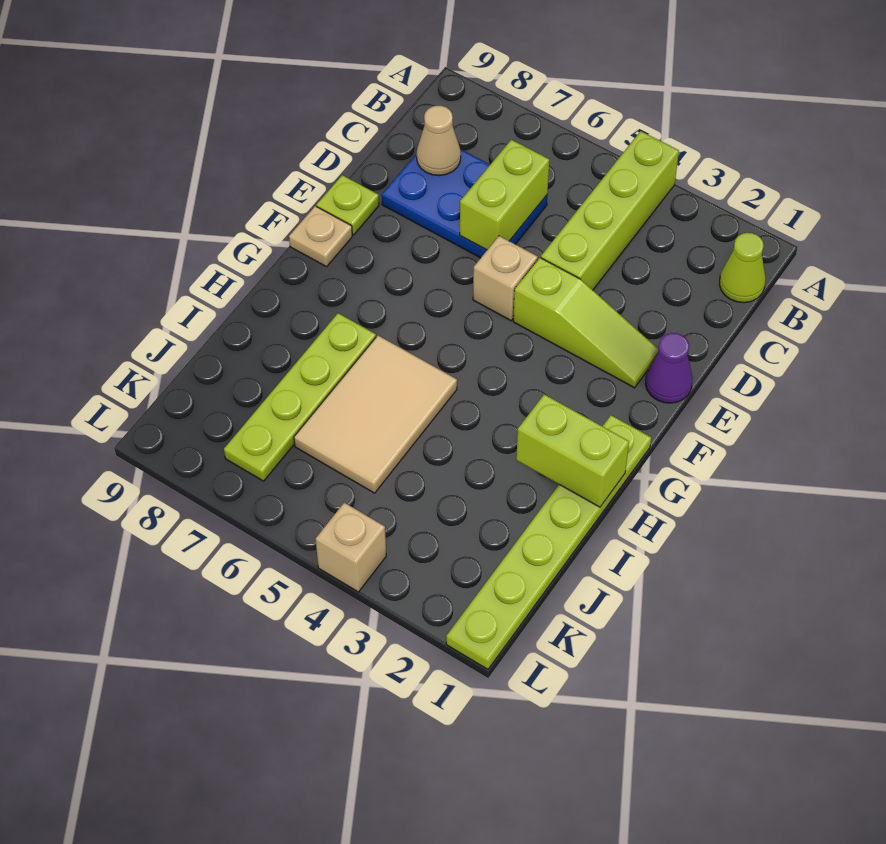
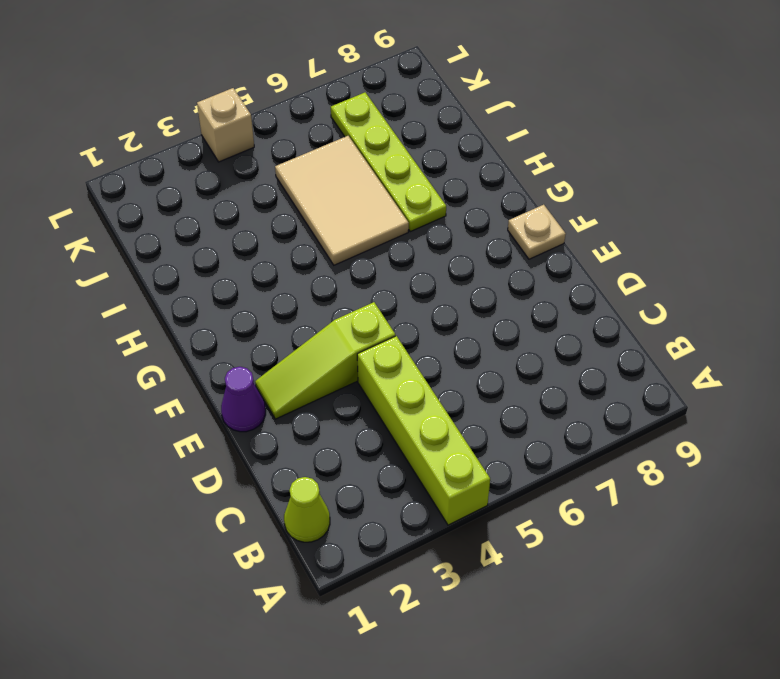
none -> blue 2x3 plate [382,149,547,258]
none -> tan 1x1 brick [473,236,538,321]
none -> lime 1x1 plate [317,175,379,235]

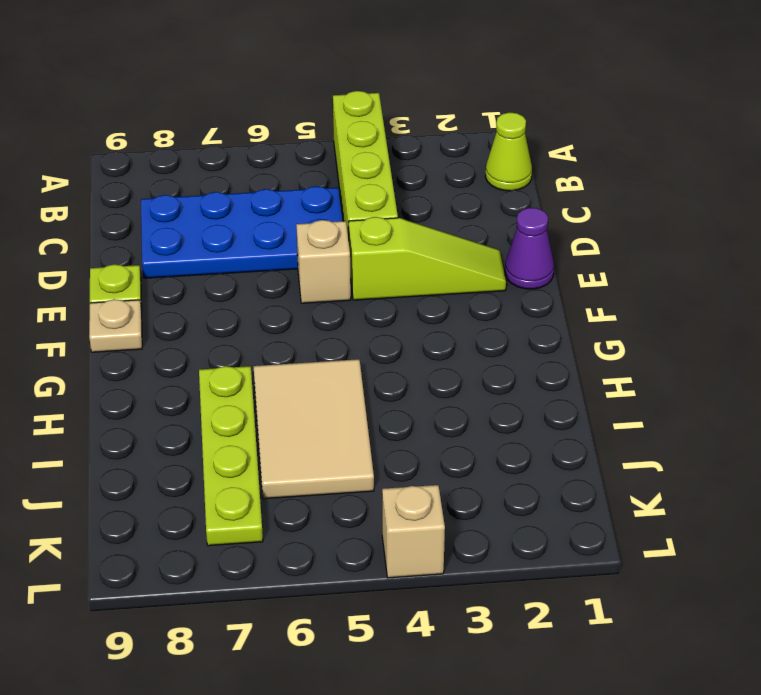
blue 2x4 plate [141,186,343,278] -> blue 2x3 plate [382,149,547,258]
none -> lime 1x6 plate [446,415,651,669]
none -> lime 1x2 brick [460,140,549,250]
none -> tan 1x1 cone [417,106,461,176]

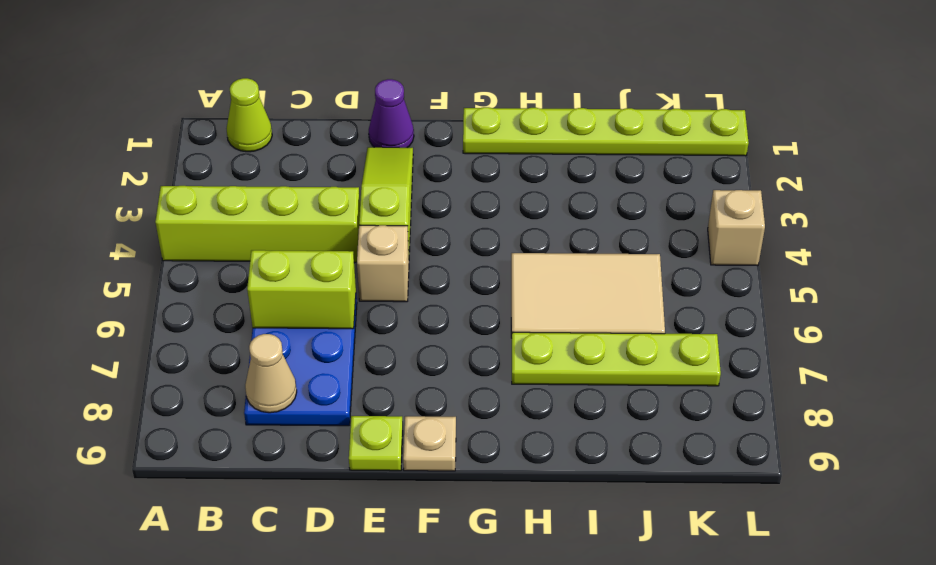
none -> lime 1x2 brick [516,394,629,507]

